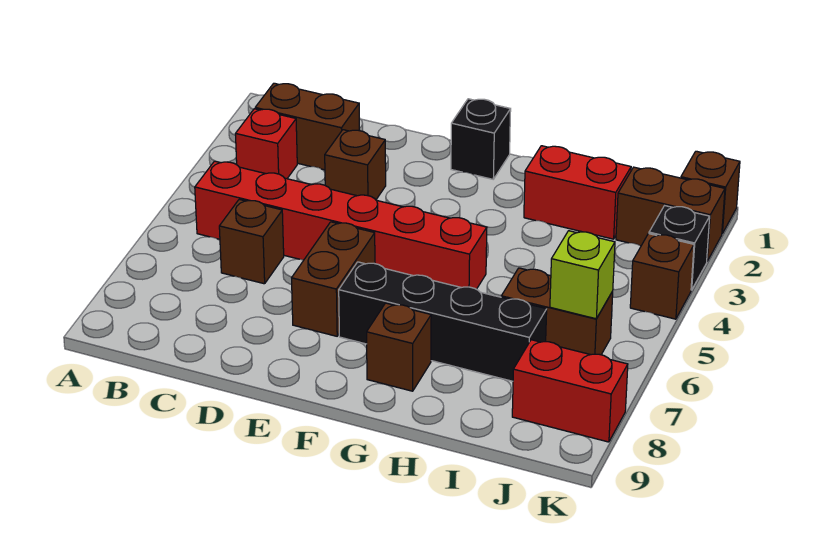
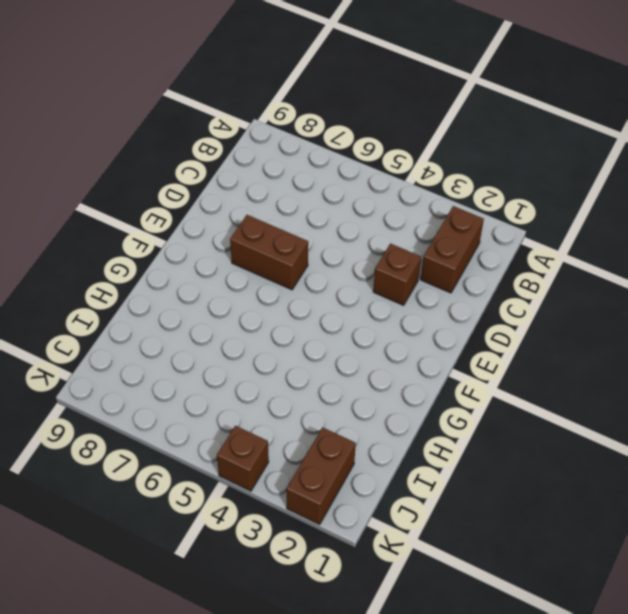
none -> red 1x1 brick [235,109,297,179]
none -> red 1x6 brick [195,161,487,289]
none -> brown 1x1 brick [219,199,284,284]

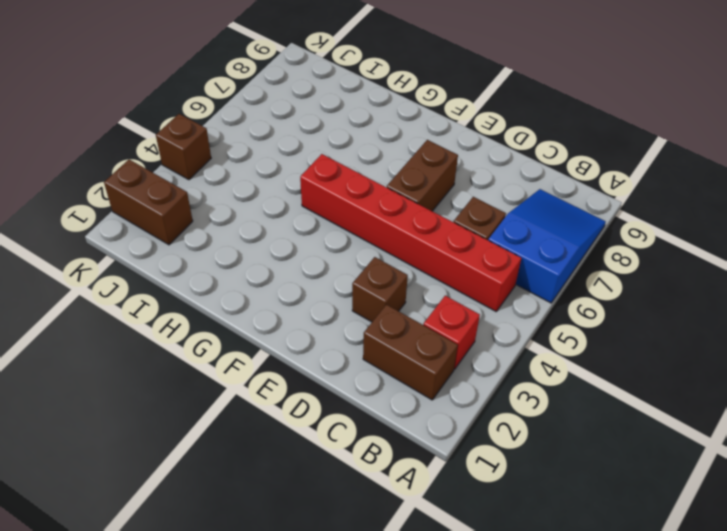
blue 2x3 slope [488,189,606,303] -> none
none -> black 1x1 brick [451,99,511,179]
none -> black 1x4 brick [339,262,547,381]
none -> brown 1x1 brick [367,303,431,391]

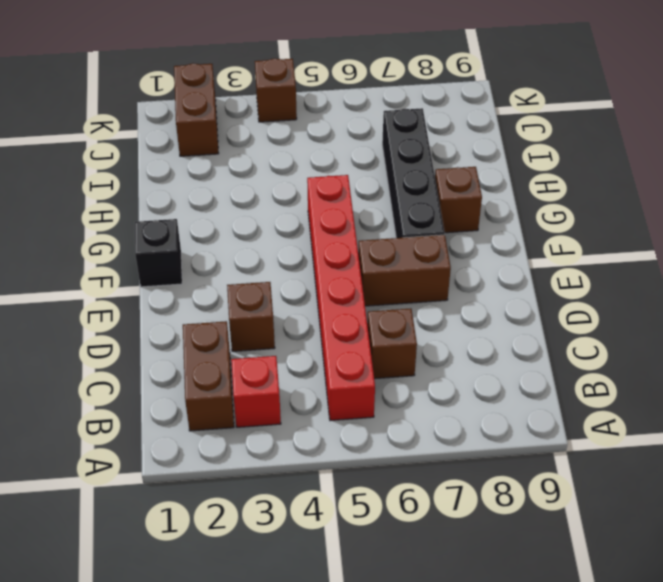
none -> red 1x2 brick [524,146,631,239]
none -> brown 1x2 brick [501,268,613,355]
none -> red 1x2 brick [512,340,628,442]

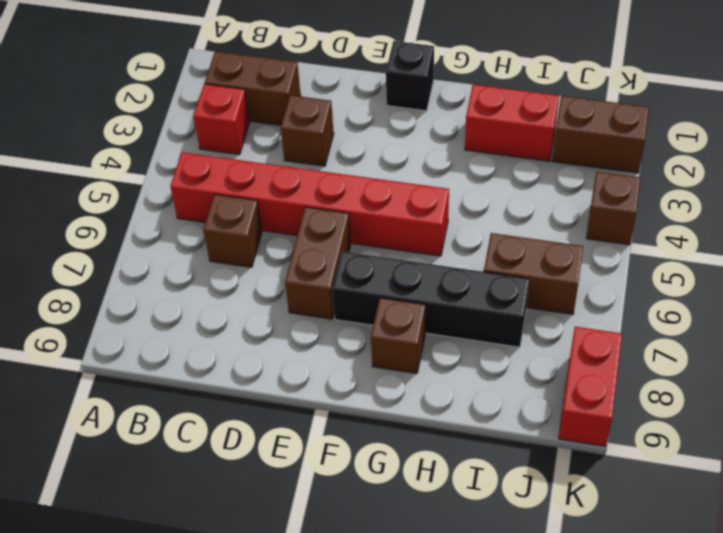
red 1x2 brick [559,327,622,446] -> red 1x2 brick turned to [512,340,628,442]
none -> brown 1x1 brick [681,151,740,233]
none -> black 1x1 brick [649,206,710,290]
none -> lime 1x1 brick [550,231,615,319]

